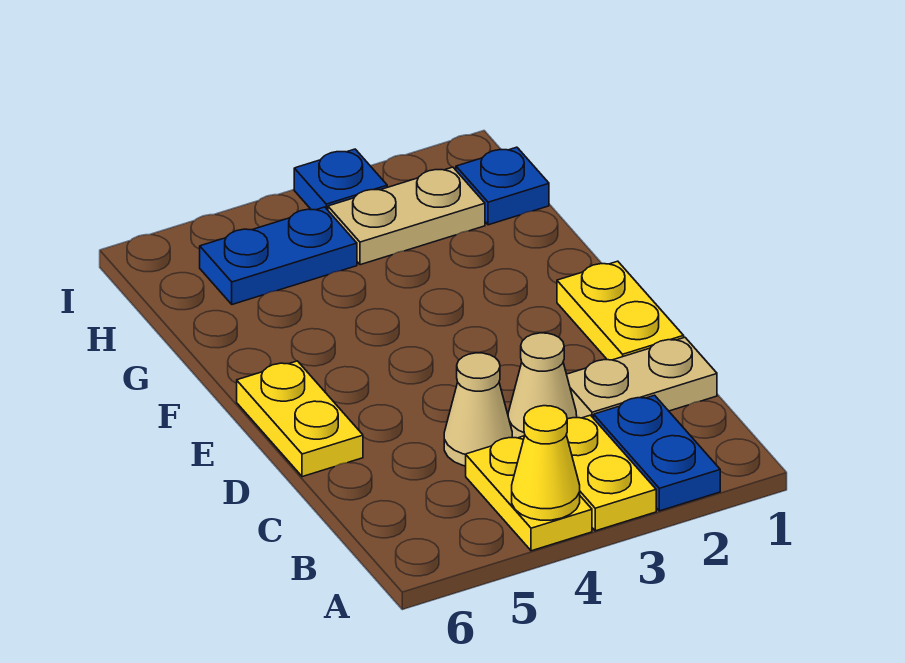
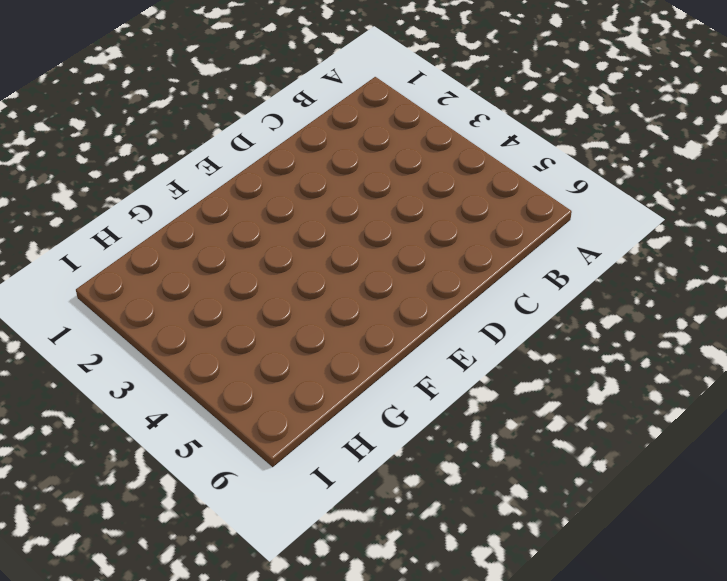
none -> blue 1x2 plate [594,395,720,511]
none -> yellow 1x2 plate [566,415,656,531]
none -> yellow 1x2 plate [466,436,592,551]

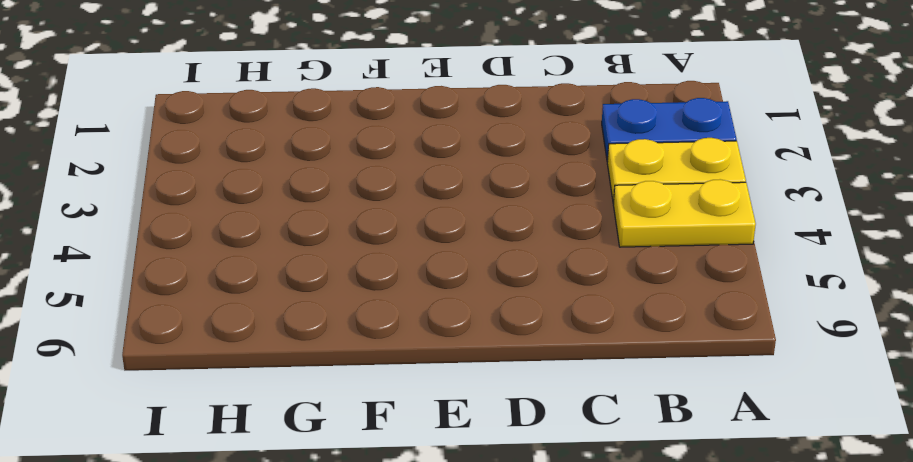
none -> tan 1x2 plate [567,337,717,418]
none -> tan 1x1 cone [508,333,577,438]
none -> tan 1x1 cone [444,353,512,466]

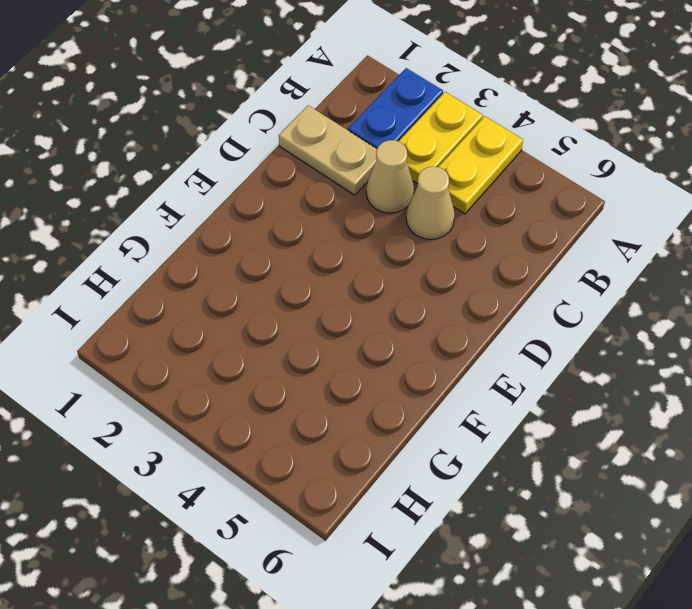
none -> yellow 1x2 plate [557,261,684,360]
none -> yellow 1x2 plate [237,361,363,477]
none -> blue 1x1 plate [456,147,549,225]

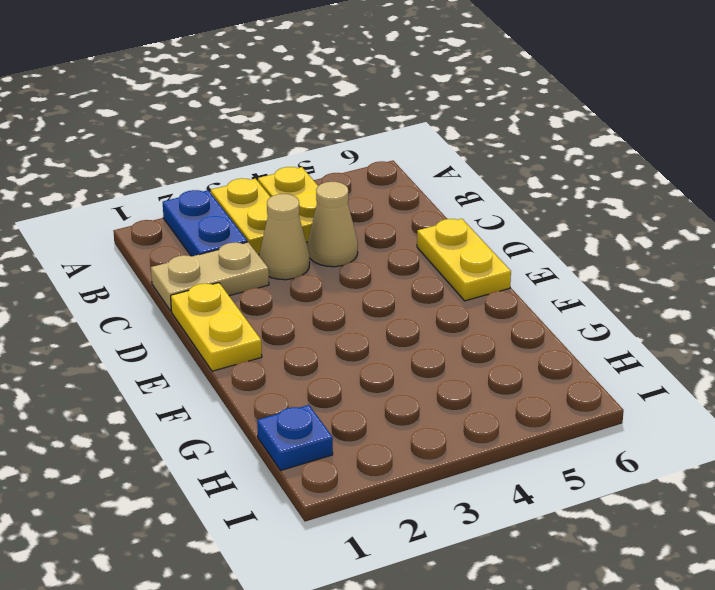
none -> tan 1x2 plate [328,167,485,265]
none -> blue 1x2 plate [200,207,357,304]
none -> blue 1x1 plate [294,149,387,210]

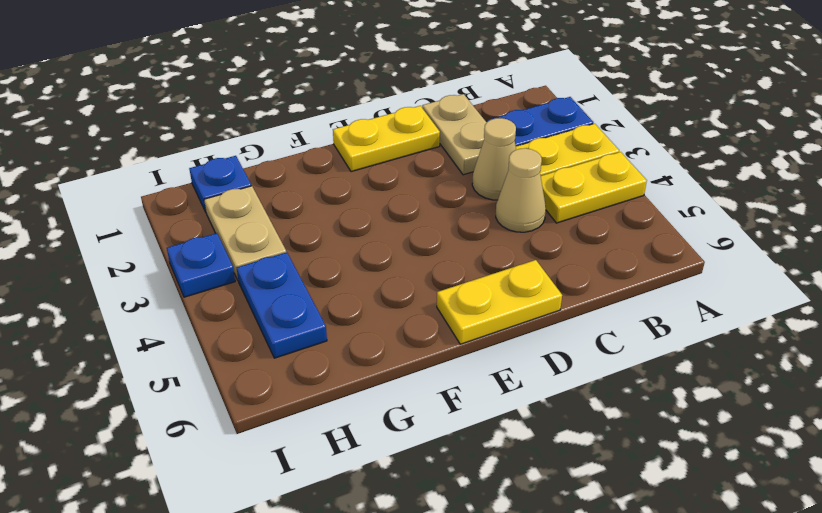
none -> yellow 1x1 cone [512,406,580,520]

